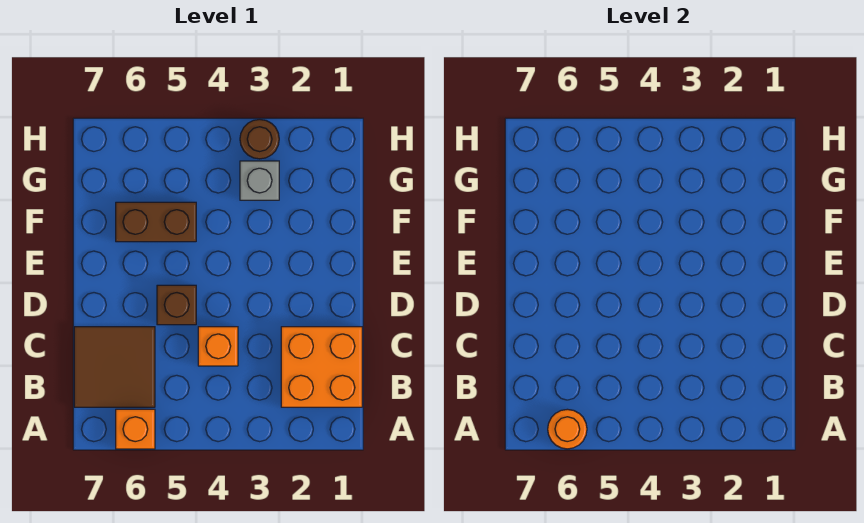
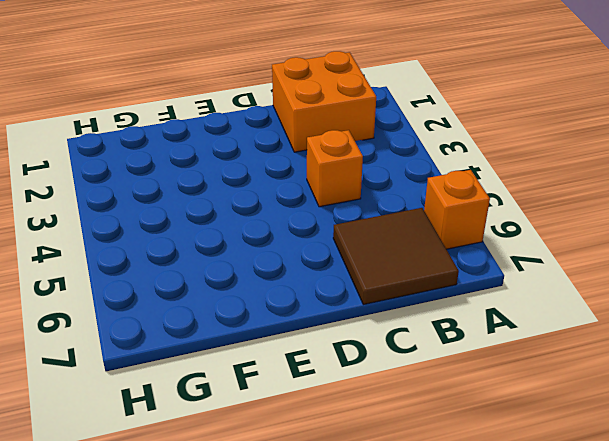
none -> brown 1x1 brick [157,285,196,325]
none -> brown 1x2 brick [116,202,196,242]

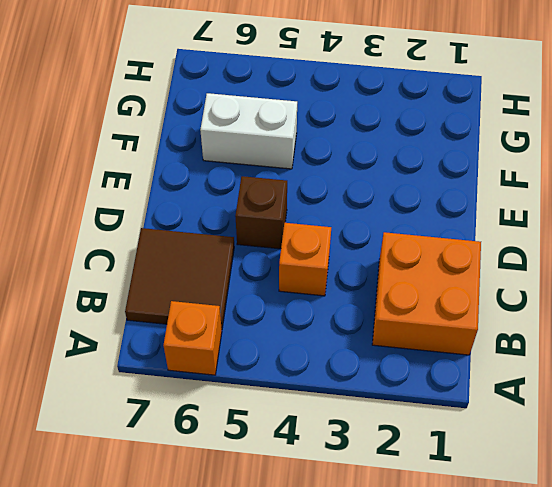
white 1x2 brick [200,93,297,169] -> brown 1x2 brick [116,202,196,242]
none -> grey 1x1 brick [240,161,279,200]
none -> brown 1x1 round brick [240,119,279,159]

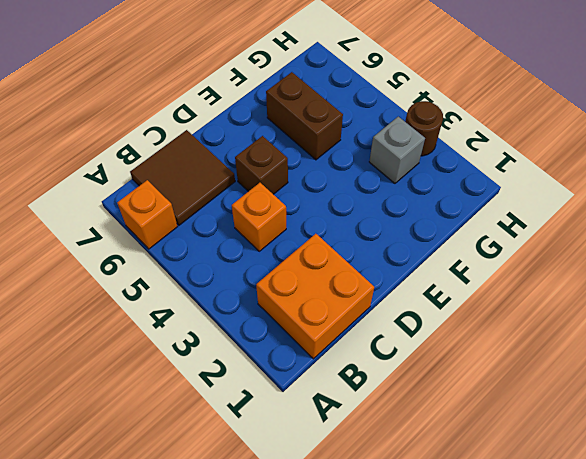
none -> orange 1x1 round brick [548,409,587,449]

